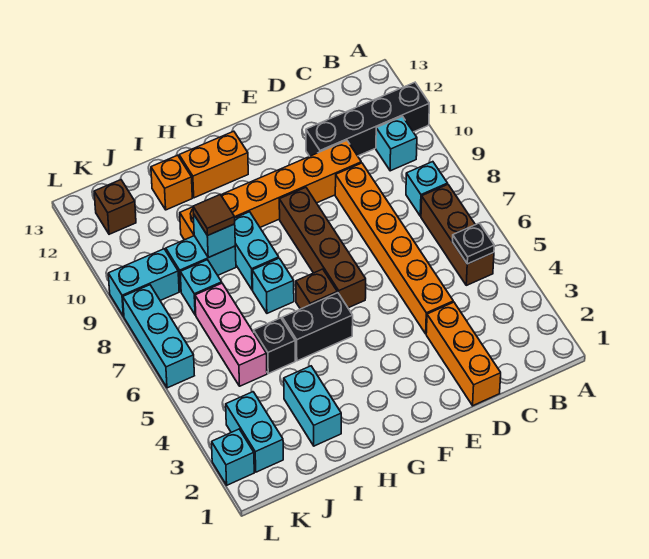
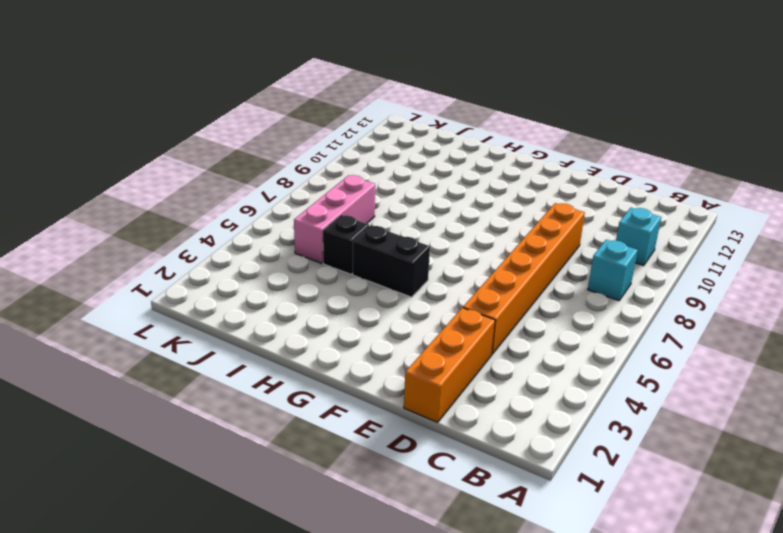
none -> black 1x4 brick [306,82,429,156]
none -> brown 1x3 brick [421,184,494,285]
none -> orange 1x6 brick [180,141,361,240]

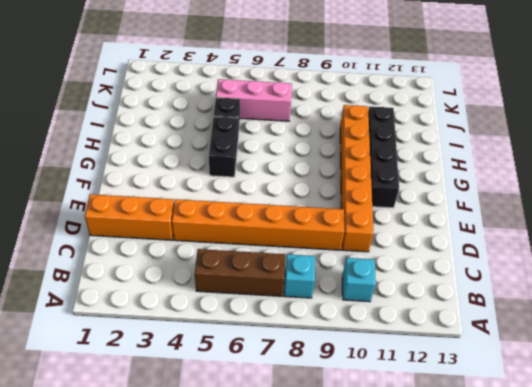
black 1x4 brick [368,107,399,208] -> black 1x4 brick moved to [306,82,429,156]
none -> brown 1x4 brick [279,187,366,308]
none -> brown 1x1 brick [296,269,337,309]
none -> orange 1x2 brick [179,131,248,198]

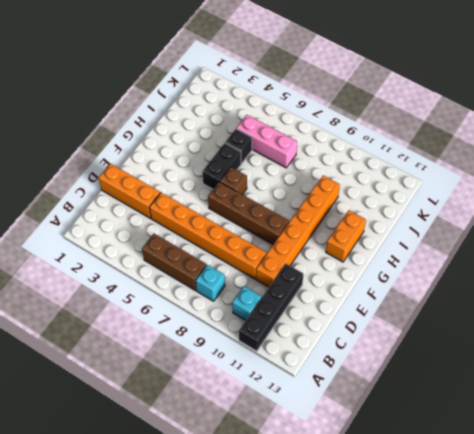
none -> cyan 1x1 brick [252,258,294,313]
none -> cyan 1x2 brick [235,212,279,290]
none -> cyan 1x2 brick [284,366,341,446]

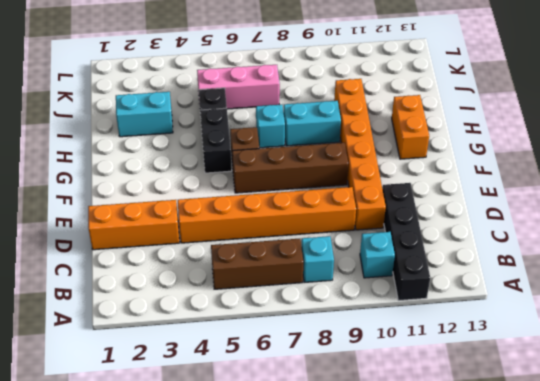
none -> cyan 1x2 brick [166,236,236,291]
none -> orange 1x1 brick [151,155,192,210]
none -> cyan 1x1 brick [180,260,222,315]

